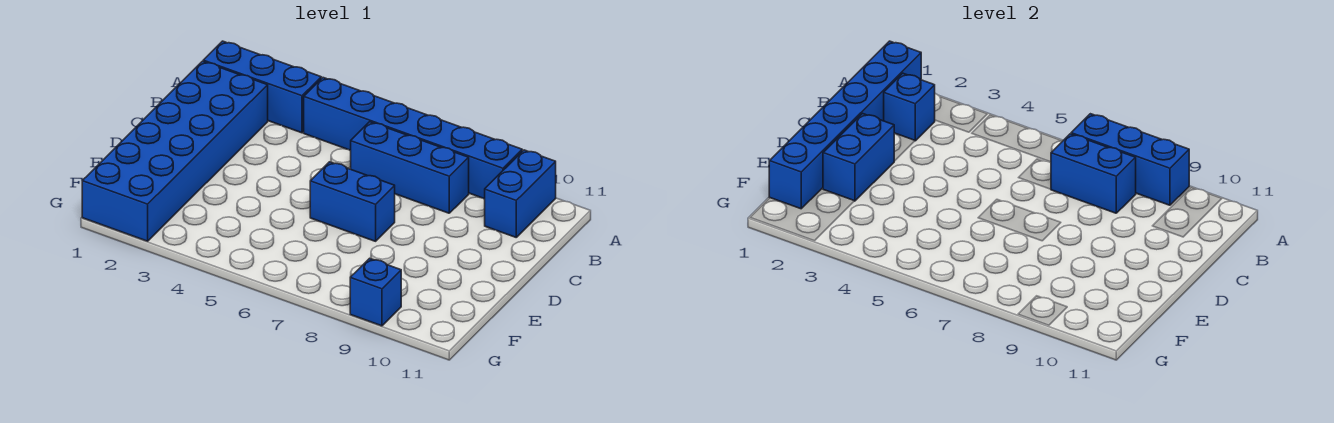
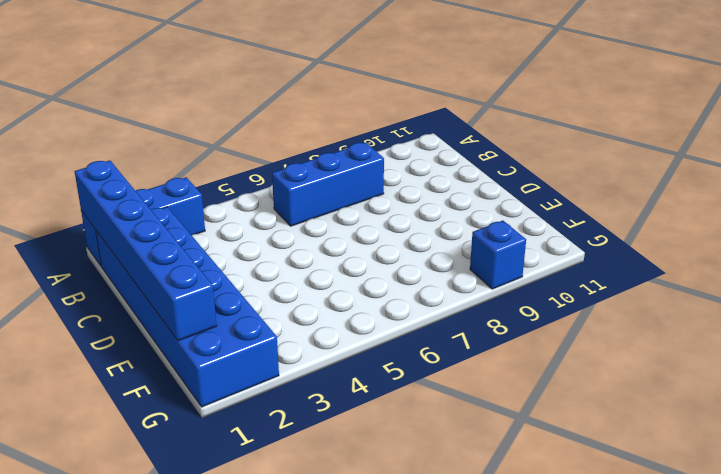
none -> blue 1x6 brick [304,78,522,199]
none -> blue 1x2 brick [485,150,556,237]
none -> blue 1x2 brick [310,162,395,241]

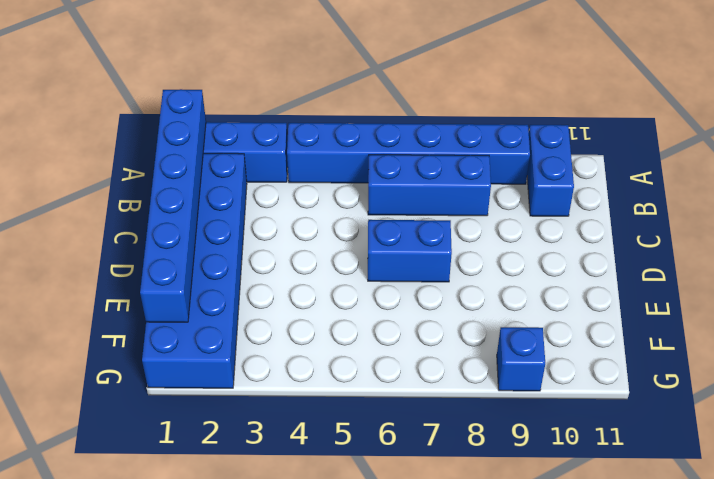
none -> blue 1x3 brick [1071,114,1189,205]
none -> blue 1x1 brick [884,73,935,141]
none -> blue 1x2 brick [1051,134,1136,213]

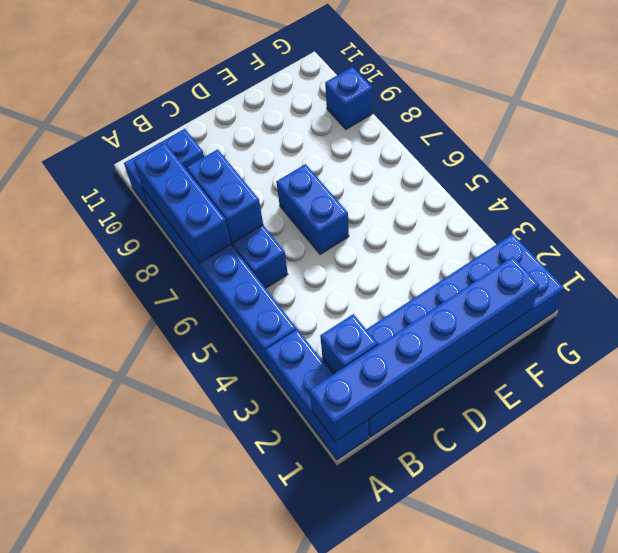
none -> blue 1x2 brick [823,114,894,201]

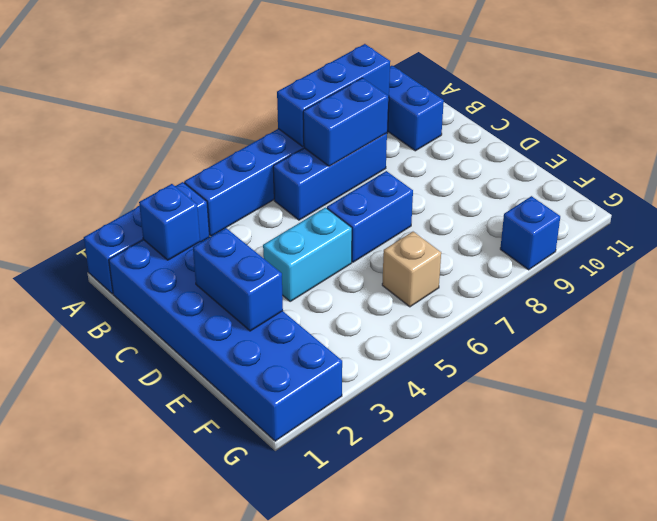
cyan 1x2 brick [263,208,352,301] -> none
tan 1x1 brick [382,232,441,307] -> none
none -> blue 1x6 brick [769,41,921,209]

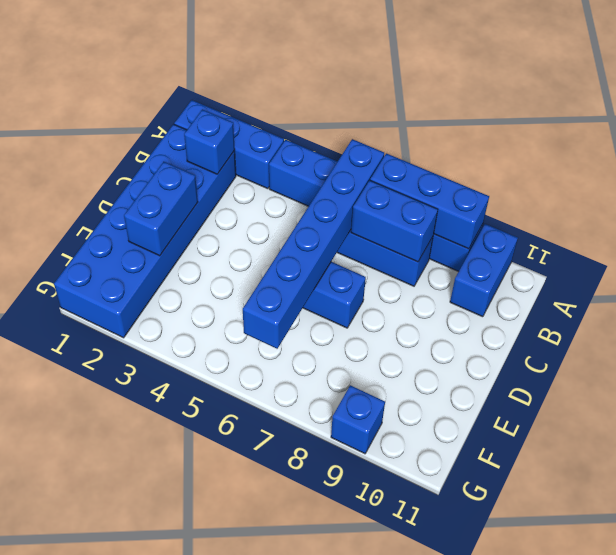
blue 1x6 brick [243,139,384,349] -> blue 1x6 brick moved to [769,41,921,209]

